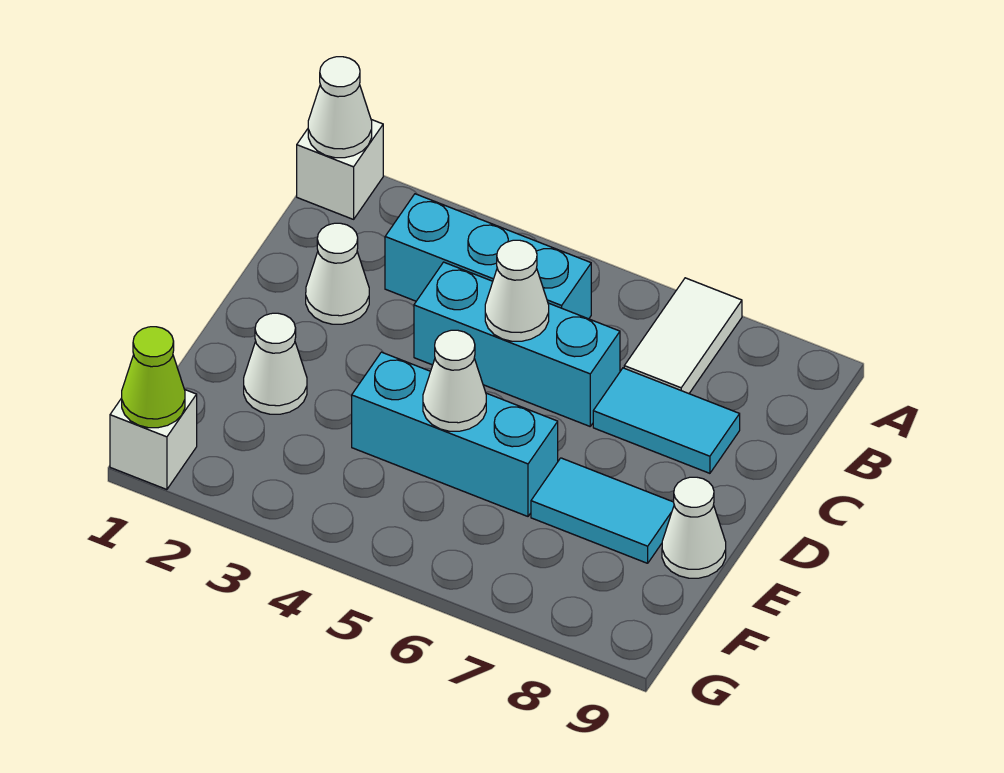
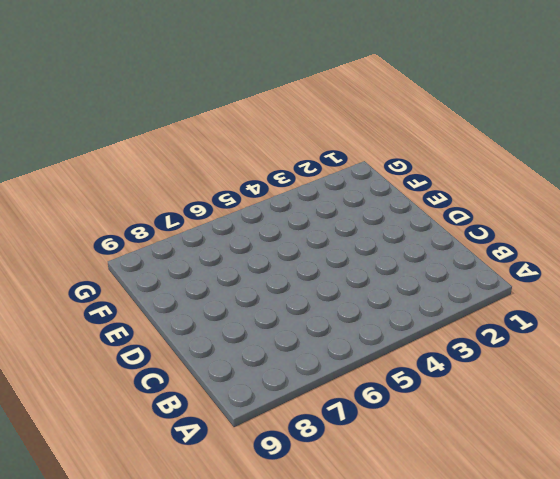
none -> white 1x1 brick [297,120,383,219]
none -> white 1x2 tile [624,278,742,394]
none -> cyan 1x3 brick [385,194,591,319]

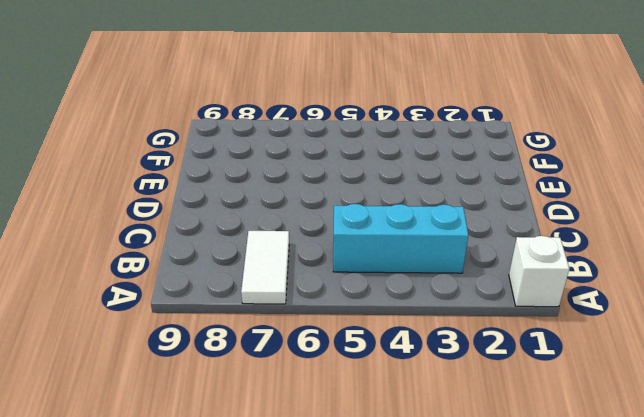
none -> white 1x1 cone [306,223,369,324]
none -> cyan 1x3 brick [414,262,620,426]
none -> cyan 1x2 tile [593,368,740,473]

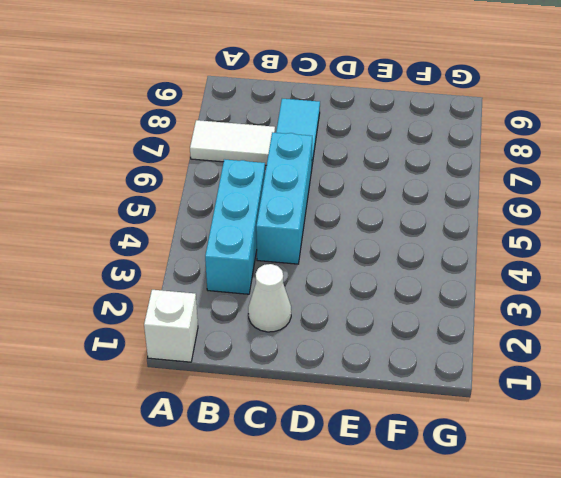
none -> white 1x1 cone [244,313,307,414]
none -> cyan 1x3 brick [352,352,558,516]
none -> cyan 1x2 tile [531,458,674,563]

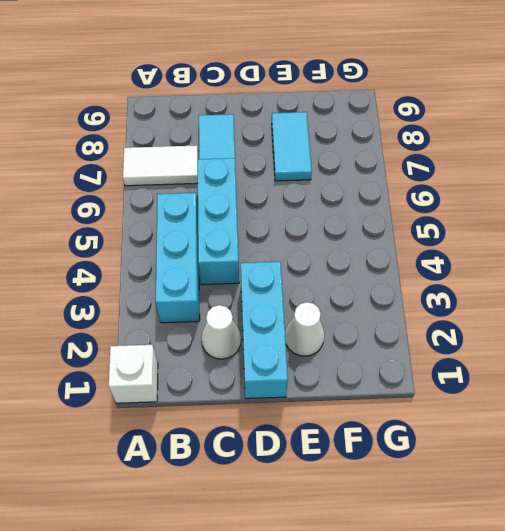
cyan 1x3 brick [241,262,288,399] -> cyan 1x3 brick moved to [352,352,558,516]
none -> white 1x1 cone [662,477,726,578]
none -> white 1x1 brick [110,390,197,490]
none -> white 1x1 cone [308,57,372,158]

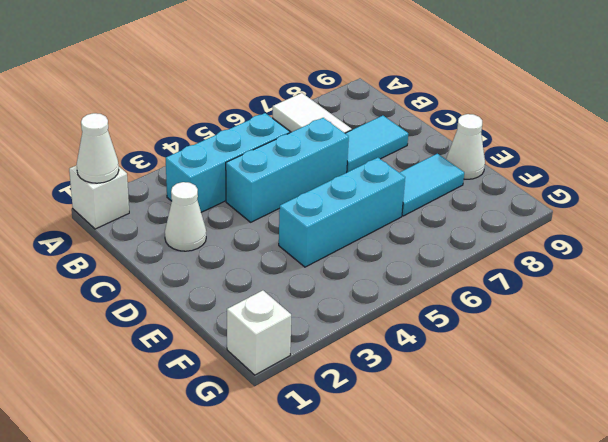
none -> white 1x1 cone [244,313,307,414]
none -> white 1x1 cone [485,240,549,341]
none -> white 1x1 cone [423,330,486,431]

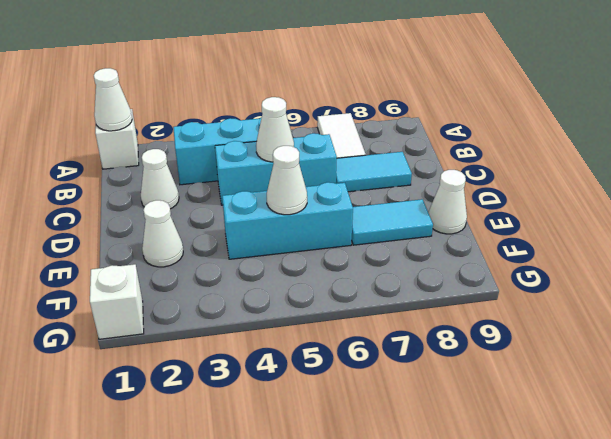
none -> lime 1x1 cone [122,327,185,428]

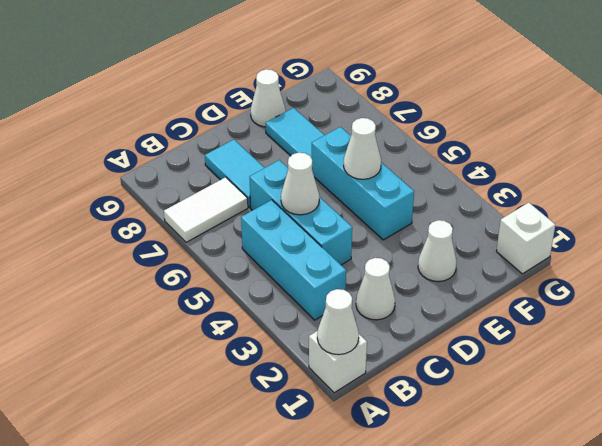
none -> lime 1x1 cone [122,327,185,428]

